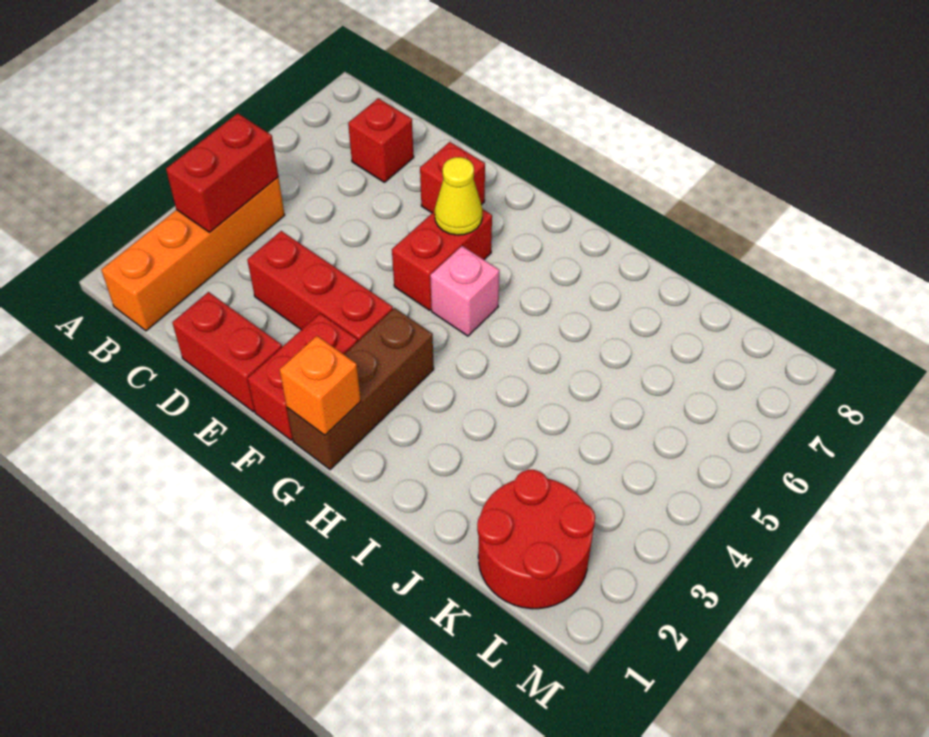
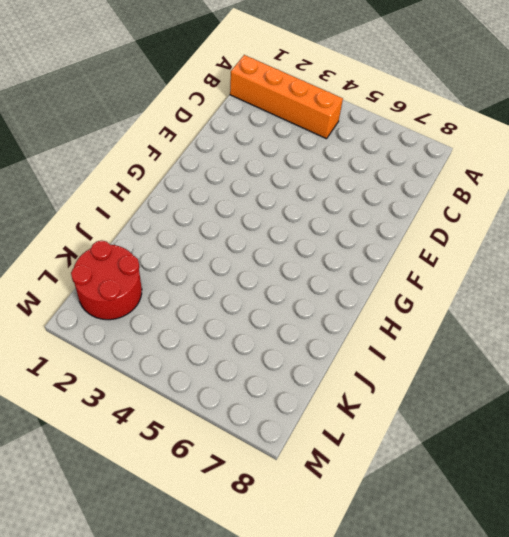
none -> red 1x1 brick [348,98,414,182]
none -> red 1x2 brick [172,292,282,412]
none -> red 1x3 brick [247,231,393,341]

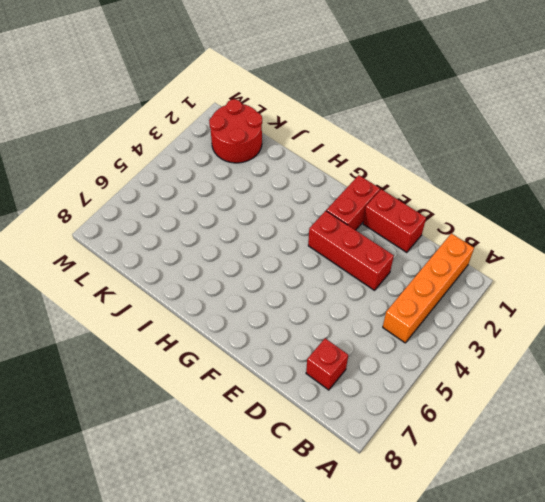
none -> red 1x1 brick [420,142,485,213]
none -> red 1x2 brick [392,209,492,310]
none -> brown 1x3 brick [287,308,434,470]

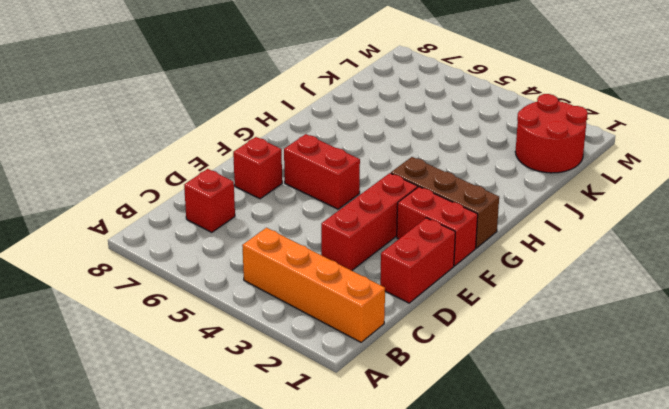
none -> pink 1x1 brick [430,246,499,336]
none -> red 1x2 brick [166,113,278,232]
none -> yellow 1x1 cone [435,157,482,235]

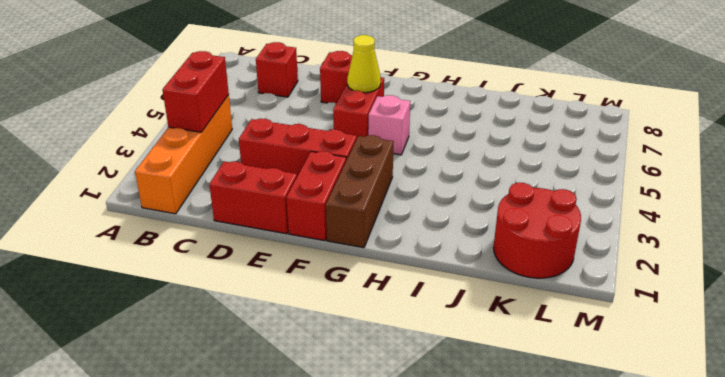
none -> orange 1x1 brick [280,336,361,435]

